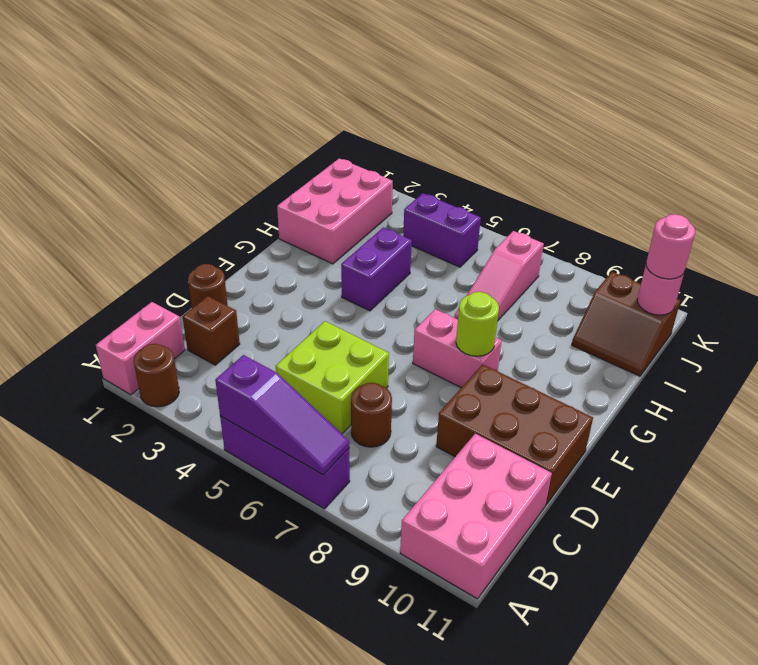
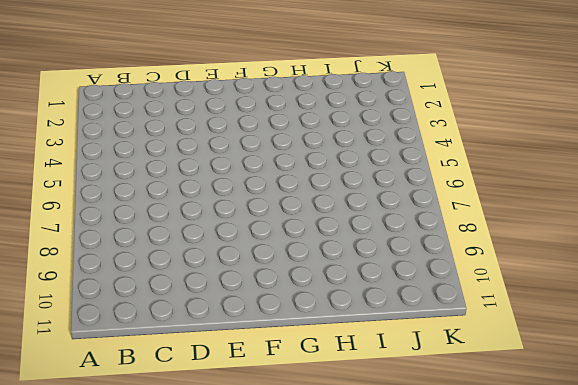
none -> pink 1x2 brick [96,302,185,395]
none -> brown 1x1 round brick [134,344,179,407]
none -> purple 1x3 brick [220,416,350,509]

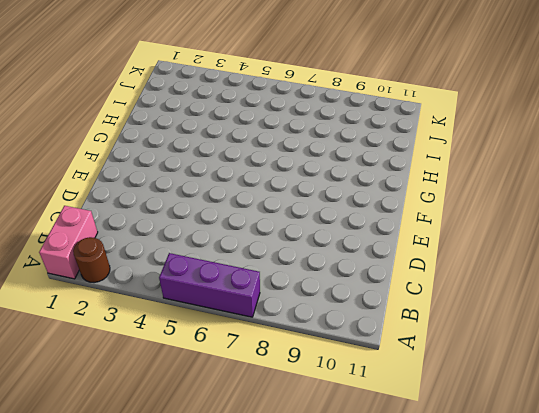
none -> pink 2x3 brick [400,434,552,599]
none -> brown 1x1 brick [182,296,240,365]
none -> lime 2x2 brick [276,321,389,434]

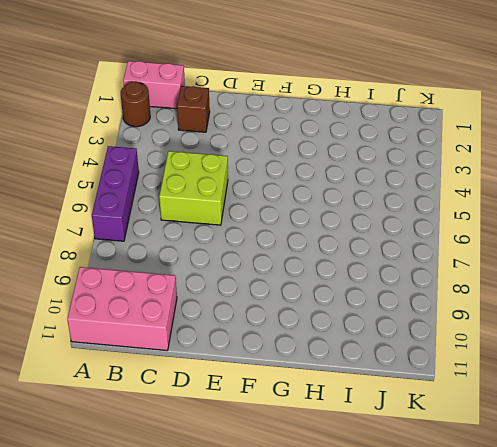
none -> brown 1x1 round brick [351,383,392,447]
none -> brown 1x1 round brick [188,264,228,308]
none -> brown 2x3 brick [436,364,593,505]

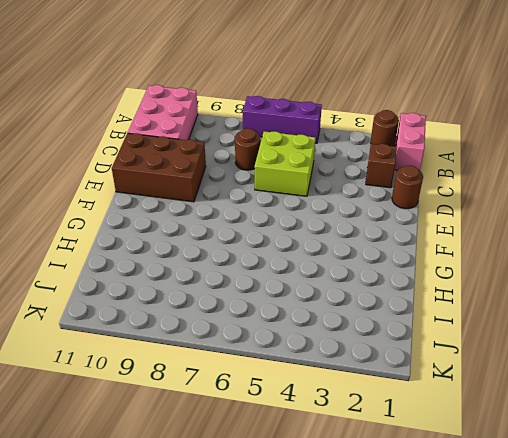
none -> pink 1x2 brick [413,309,502,388]
none -> purple 1x2 brick [341,228,412,311]
none -> pink 2x3 brick [277,158,393,264]

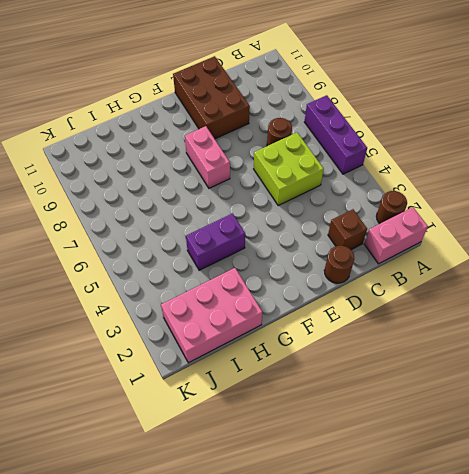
none -> pink 2x3 brick [400,434,552,599]
none -> pink 1x3 slope [454,231,544,320]
none -> brown 2x2 slope [572,272,681,376]

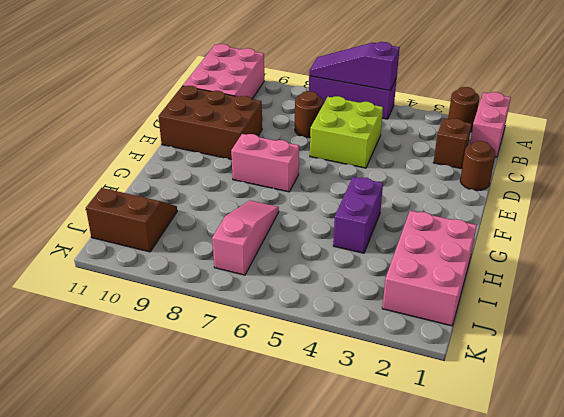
none -> purple 1x2 brick [403,193,481,267]
none -> lime 1x1 round brick [456,292,499,356]
none -> pink 1x1 round brick [637,266,684,315]

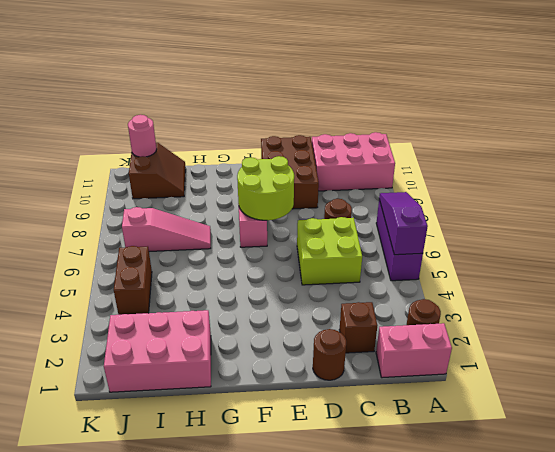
lime 2x2 round brick [237,156,294,220] -> lime 1x1 round brick [456,292,499,356]
brown 1x2 brick [114,246,152,315] -> purple 1x2 brick [403,193,481,267]
none -> purple 1x2 brick [341,228,412,311]
none -> pink 1x1 round brick [646,214,695,279]

